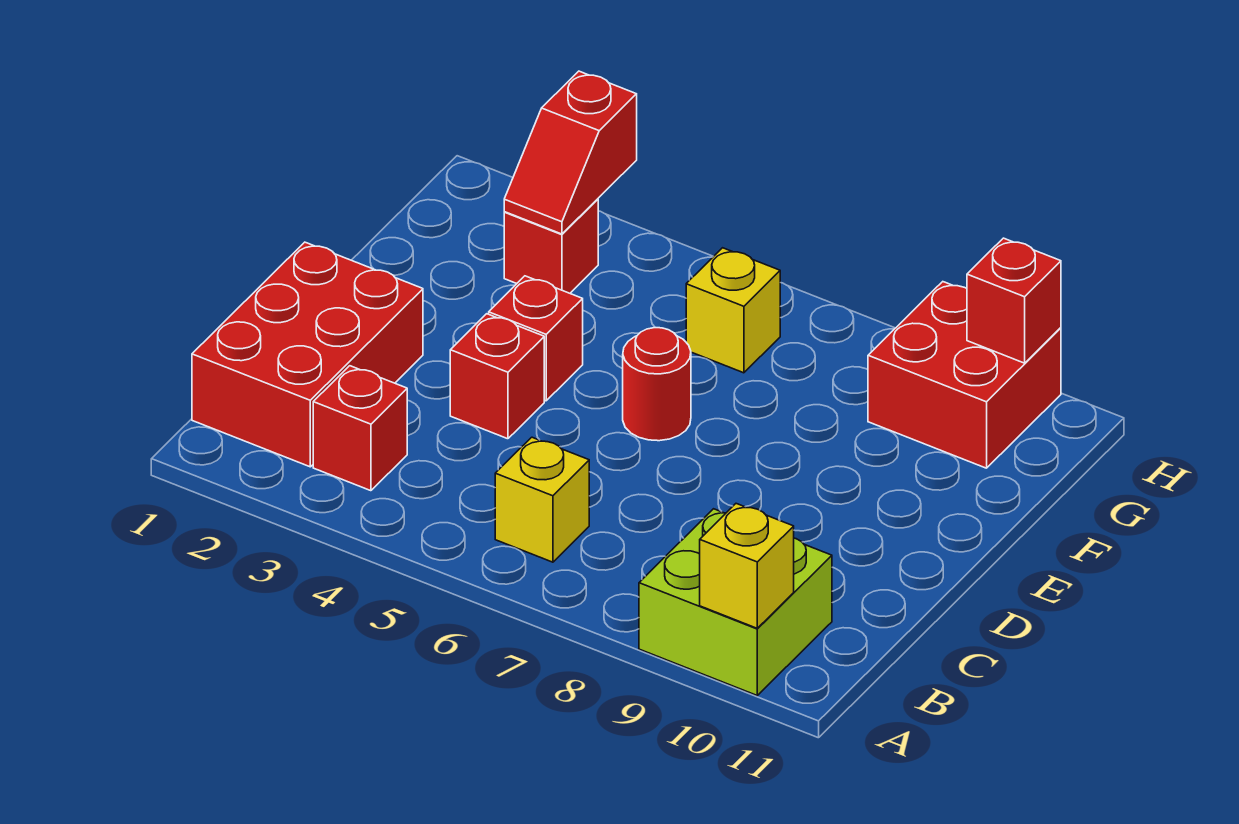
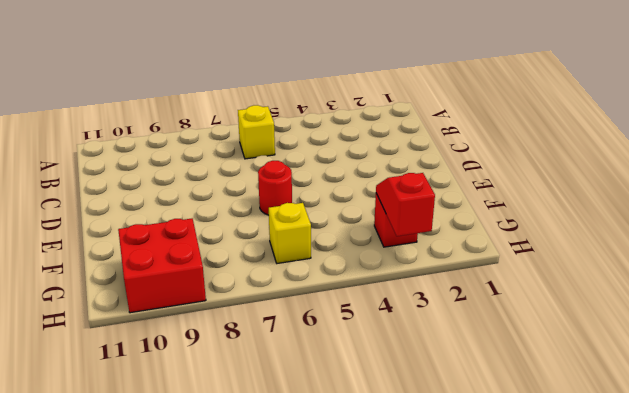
none -> lime 2x2 brick [639,509,832,695]
none -> red 2x3 brick [192,242,423,467]
none -> red 1x1 brick [313,366,407,491]

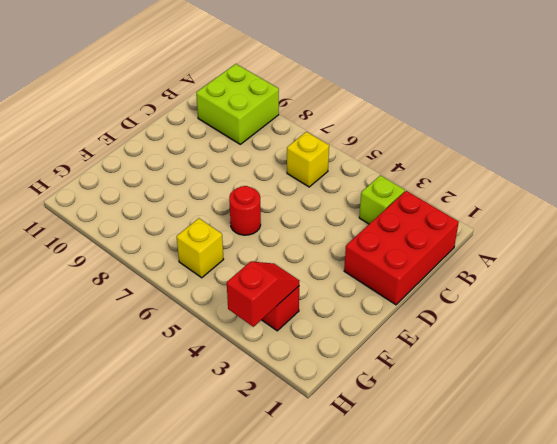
lime 1x1 brick [359,175,405,224] -> red 1x1 brick [313,366,407,491]
none -> red 1x1 brick [450,314,544,439]
none -> red 1x1 brick [489,276,583,401]
none -> red 2x2 brick [868,282,1061,468]

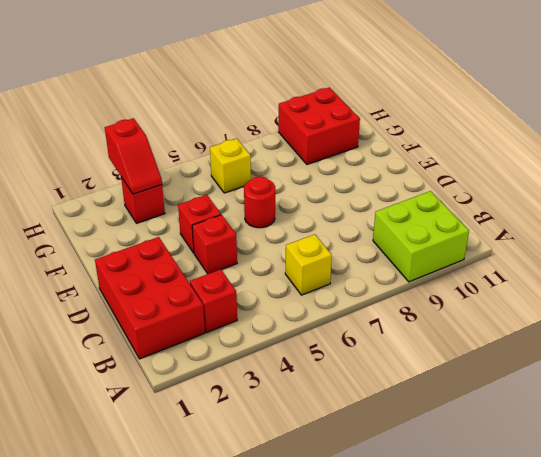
none -> yellow 1x1 brick [700,504,794,628]
none -> red 1x1 brick [967,238,1061,363]

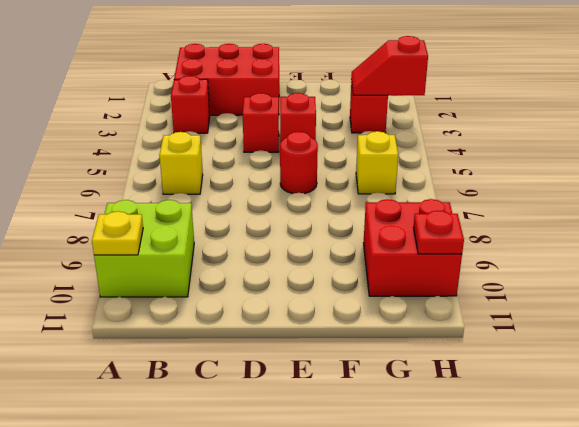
yellow 1x1 plate [92,211,143,255] -> yellow 1x1 brick [700,504,794,628]
red 1x1 plate [413,211,464,254] -> red 1x1 brick [967,238,1061,363]

